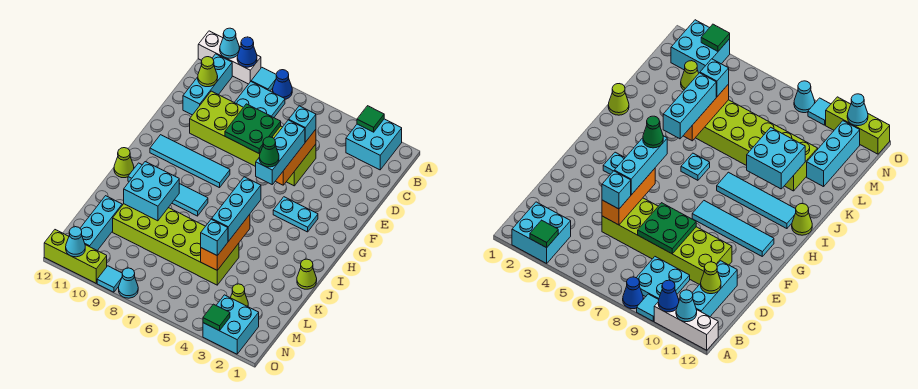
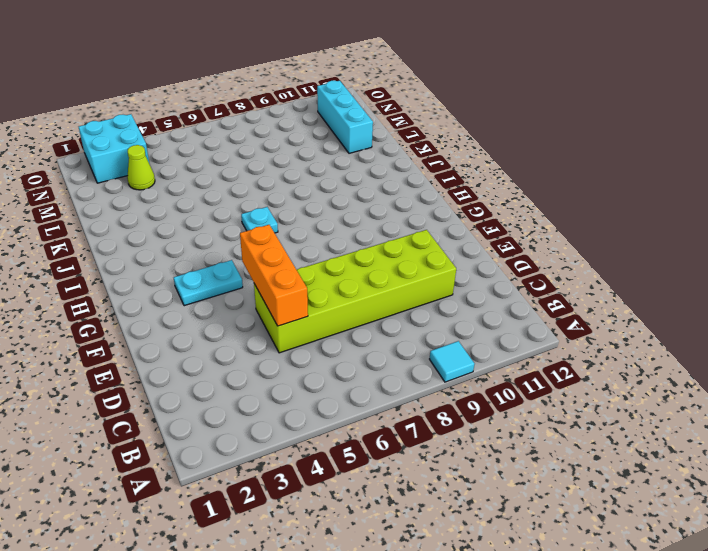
none -> cyan 2x2 brick [346,119,402,170]
none -> blue 1x1 cone [273,70,292,99]
none -> white 1x3 brick [198,31,261,84]
none -> cyan 2x2 plate [234,82,285,118]

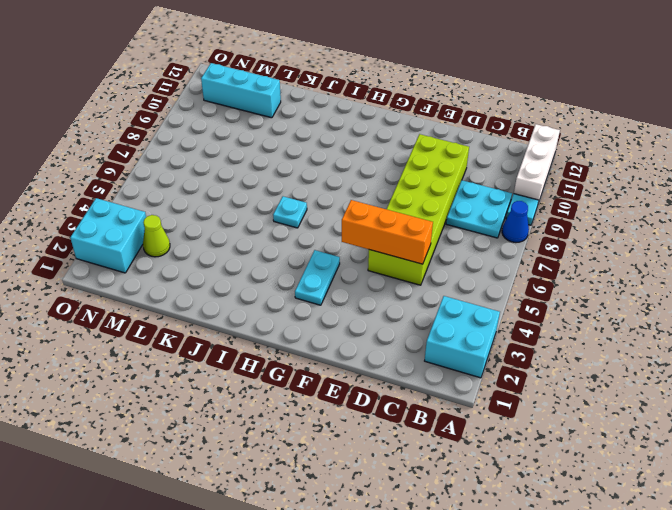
none -> cyan 1x3 brick [183,54,232,115]
none -> cyan 1x4 tile [150,135,230,188]
none -> cyan 1x4 tile [128,163,208,216]
none -> lime 1x1 cone [114,148,134,178]

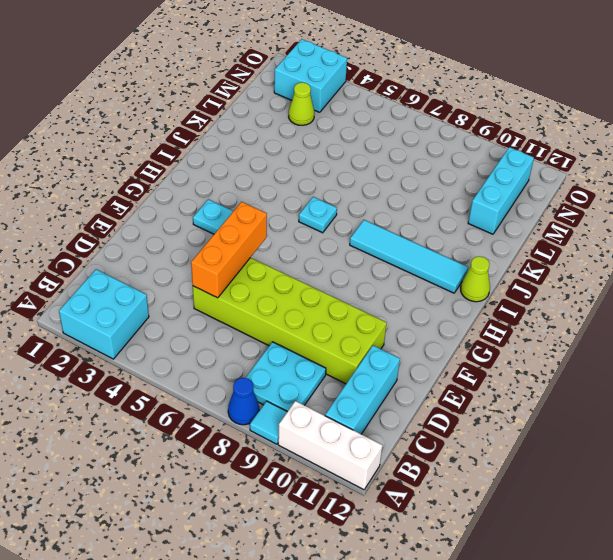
none -> cyan 1x4 tile [150,135,230,188]
none -> lime 1x1 cone [297,259,317,289]
none -> lime 2x6 brick [113,204,239,285]
none -> cyan 1x1 cone [119,268,138,298]

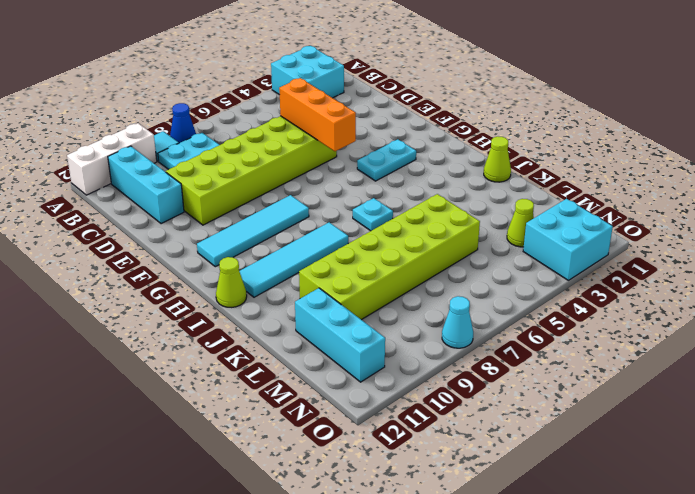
none -> cyan 1x1 tile [97,266,122,292]
none -> lime 1x3 brick [44,230,107,283]
none -> green 1x1 tile [357,106,384,132]
none -> blue 1x1 cone [237,37,257,67]

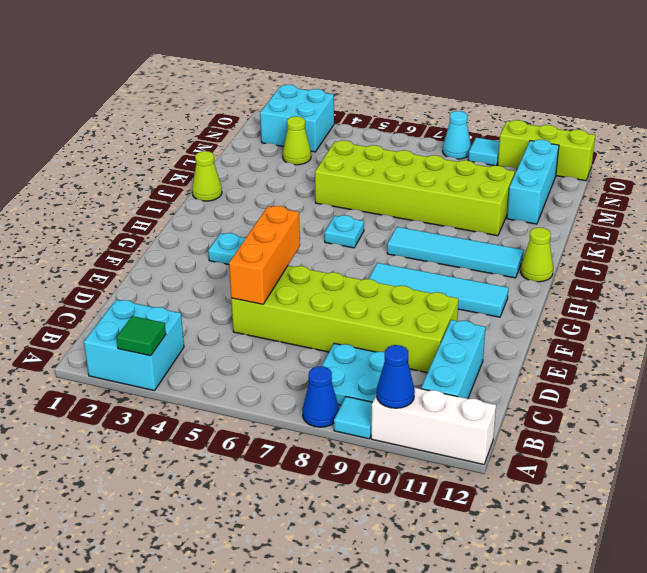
none -> cyan 1x1 cone [220,28,240,58]
none -> lime 1x1 cone [198,57,218,87]
none -> green 2x2 plate [225,104,281,153]
none -> orange 1x3 brick [201,214,250,270]

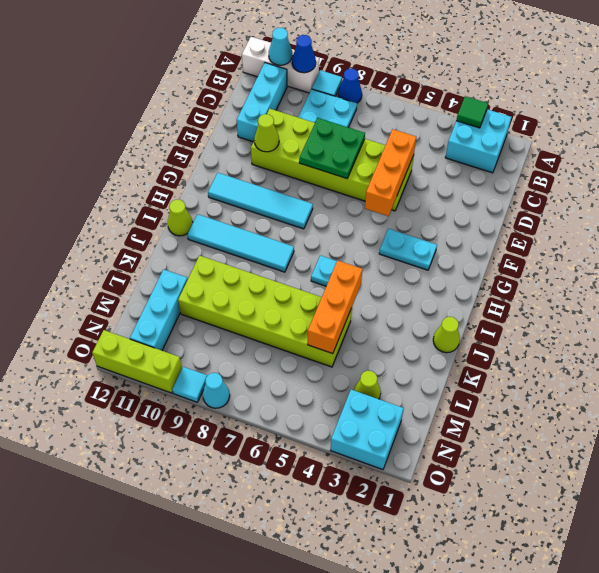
lime 1x1 cone [254,114,279,152] -> lime 1x1 cone moved to [198,57,218,87]
none -> cyan 2x2 brick [124,162,179,221]
none -> green 1x1 tile [203,304,230,331]
none -> cyan 1x1 cone [66,227,85,257]
none -> cyan 1x1 brick [289,106,316,142]

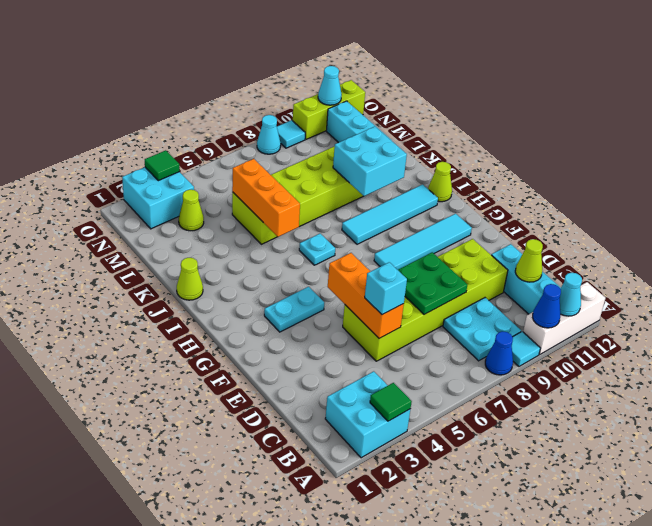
none -> cyan 1x3 brick [256,120,305,184]
none -> cyan 1x3 brick [212,177,261,241]
none -> cyan 1x1 brick [201,219,228,256]
none -> green 1x1 cone [259,137,279,167]

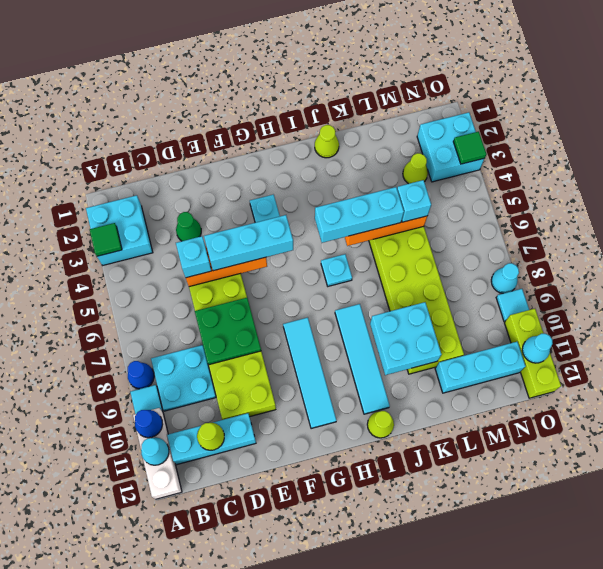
green 1x1 cone [176,212,201,241] -> green 1x1 cone moved to [259,137,279,167]

